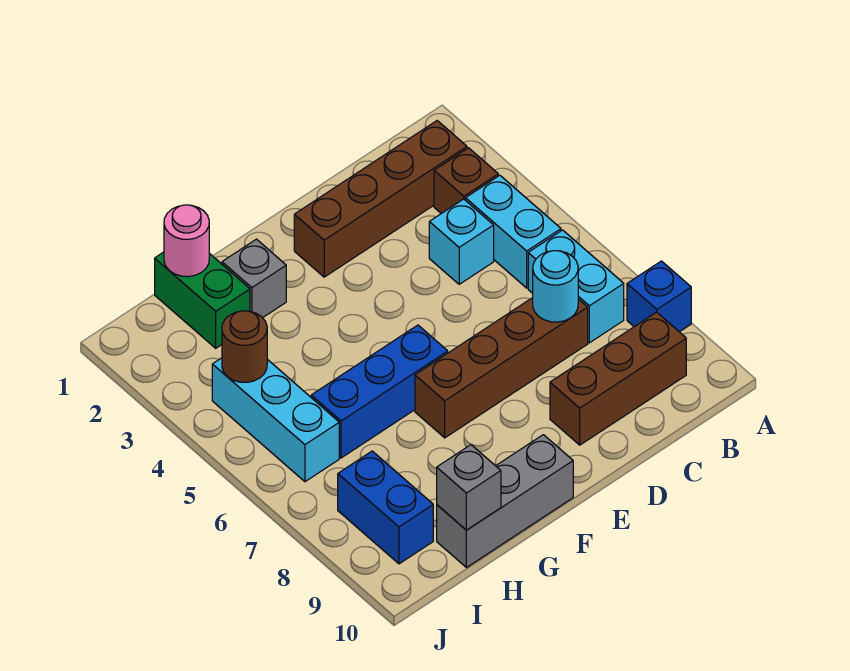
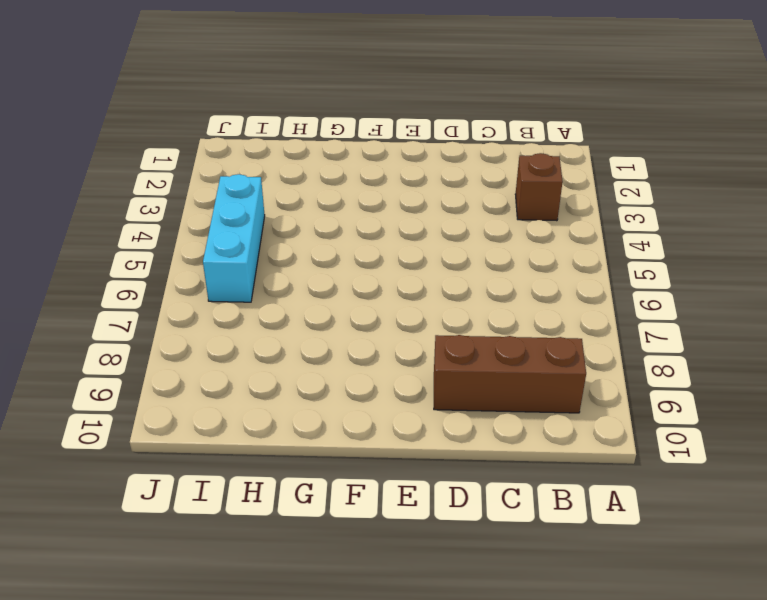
none -> blue 1x1 brick [627,261,691,332]
none -> brown 1x4 brick [294,121,467,277]
none -> cyan 1x2 brick [465,175,561,288]

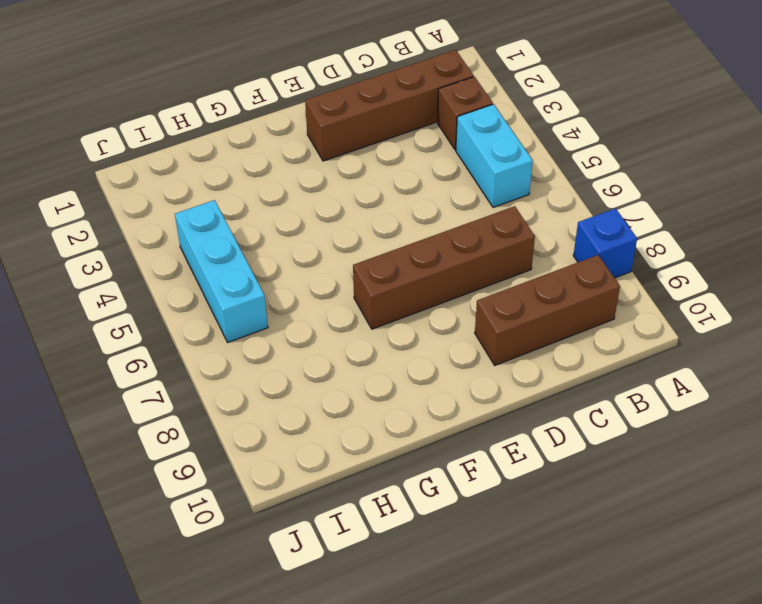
none -> cyan 1x2 brick [528,230,624,343]
none -> cyan 1x1 brick [429,199,494,284]
none -> blue 1x3 brick [311,325,448,458]

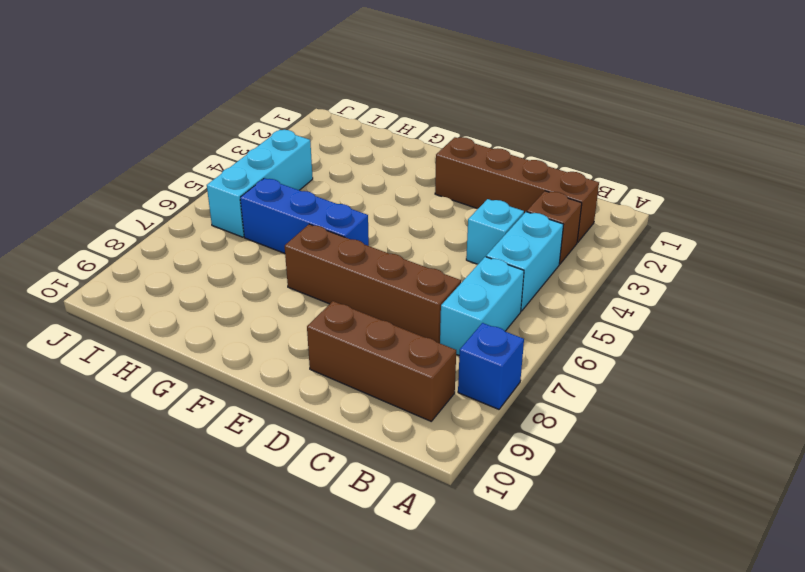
none -> grey 1x3 brick [437,435,573,568]
none -> grey 1x1 brick [222,239,286,318]
none -> green 1x2 brick [155,252,250,348]

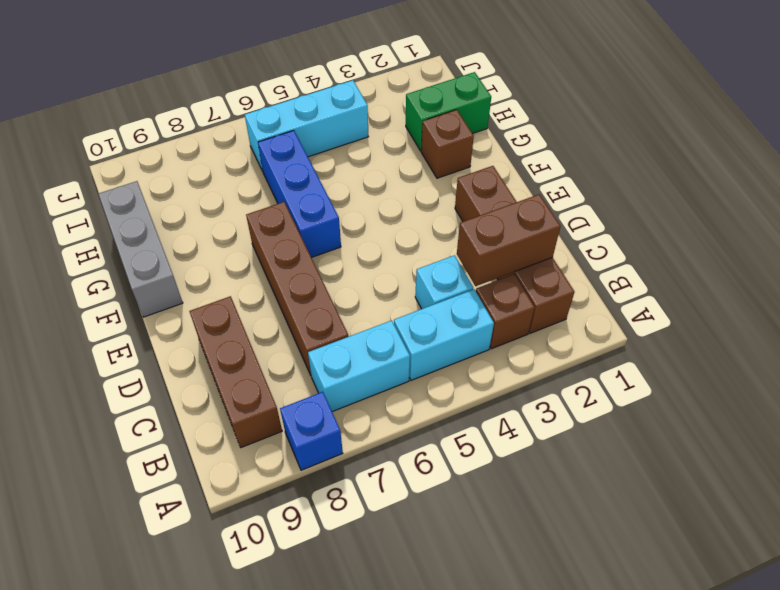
brown 1x2 brick [457,194,561,286] -> none
brown 1x1 brick [421,110,474,178] -> grey 1x1 brick [222,239,286,318]
none -> blue 1x2 brick [338,451,433,564]
none -> cyan 1x1 round brick [533,251,578,322]
none -> pink 1x1 round brick [164,205,209,277]

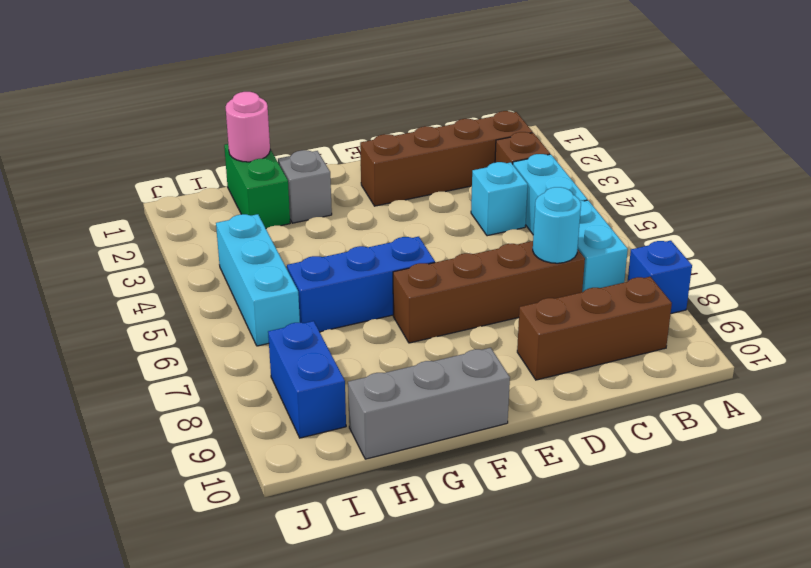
none -> grey 1x1 brick [437,445,501,530]
none -> brown 1x1 round brick [222,311,267,383]

